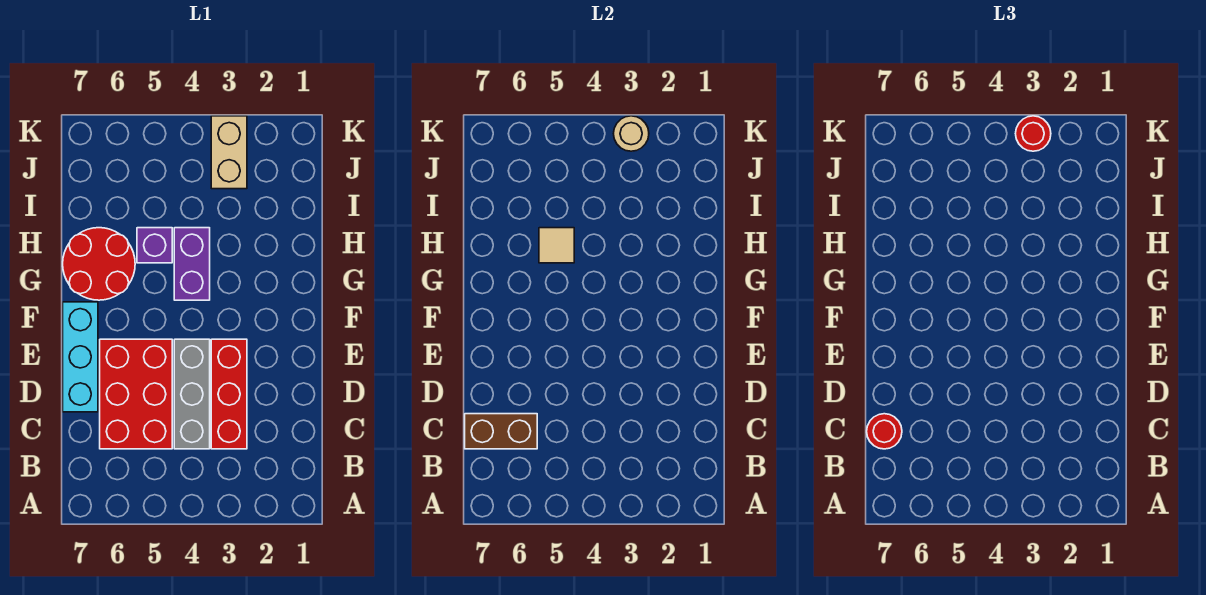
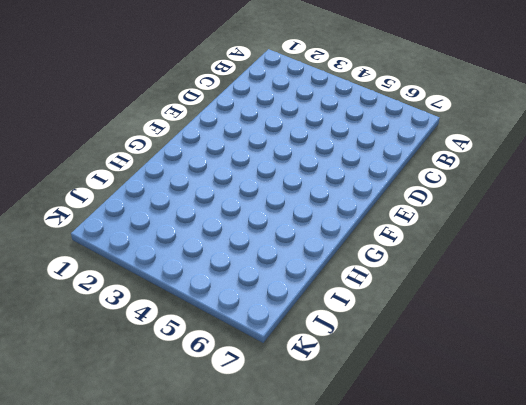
none -> red 1x3 brick [211,339,247,449]
none -> grey 1x3 brick [174,339,210,449]
none -> red 2x3 brick [100,339,172,449]

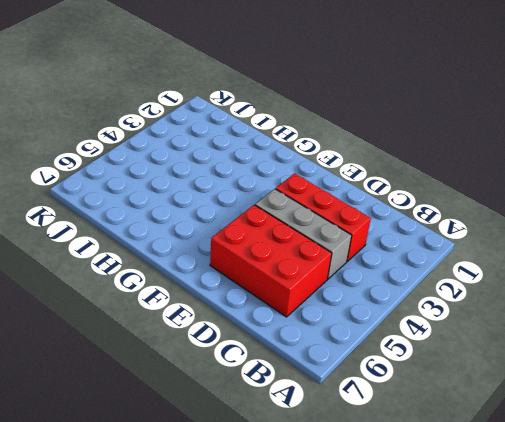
none -> cyan 1x3 brick [63,302,98,412]
none -> purple 1x2 brick [174,228,210,300]
none -> red 2x2 round brick [63,228,135,300]

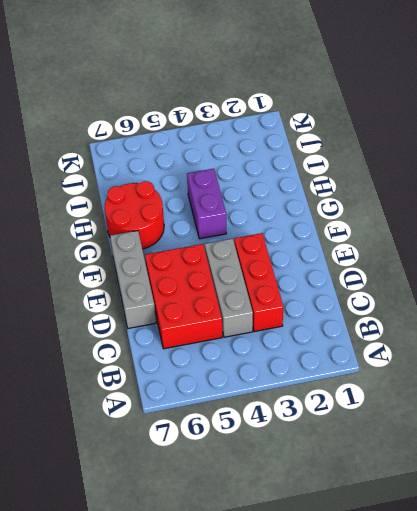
grey 1x3 brick [110,231,156,328] -> cyan 1x3 brick [63,302,98,412]
none -> purple 1x1 brick [137,228,172,263]
none -> tan 1x2 brick [211,116,247,189]
none -> brown 1x2 brick [465,414,537,449]

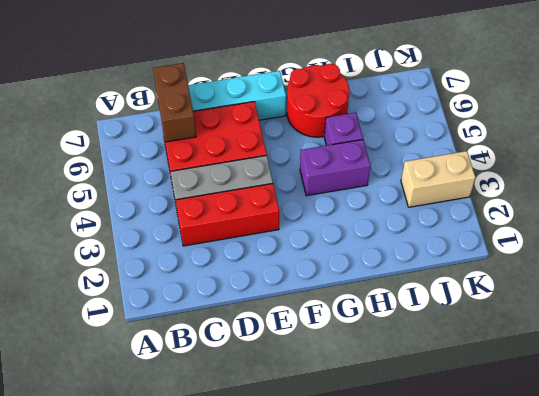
none -> tan 1x1 tile [539,228,574,263]
none -> tan 1x1 round brick [614,116,649,151]
none -> red 1x1 round brick [867,414,902,449]

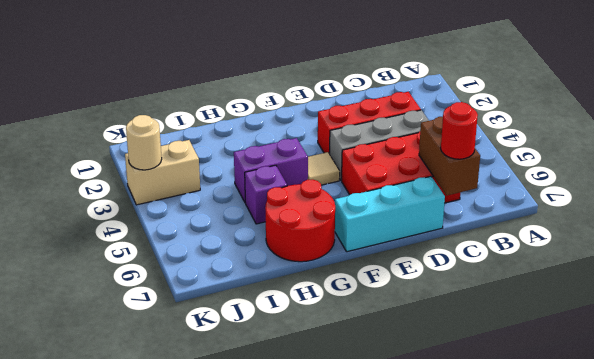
tan 1x1 tile [308,152,340,185] -> tan 1x1 tile moved to [539,228,574,263]
none -> red 1x1 round brick [1016,116,1051,151]

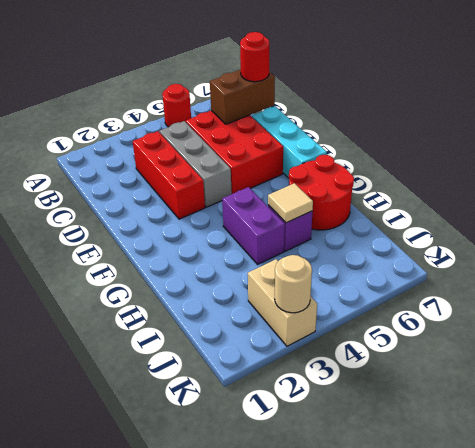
red 1x1 round brick [162,84,191,127] -> red 1x1 round brick moved to [1016,116,1051,151]

